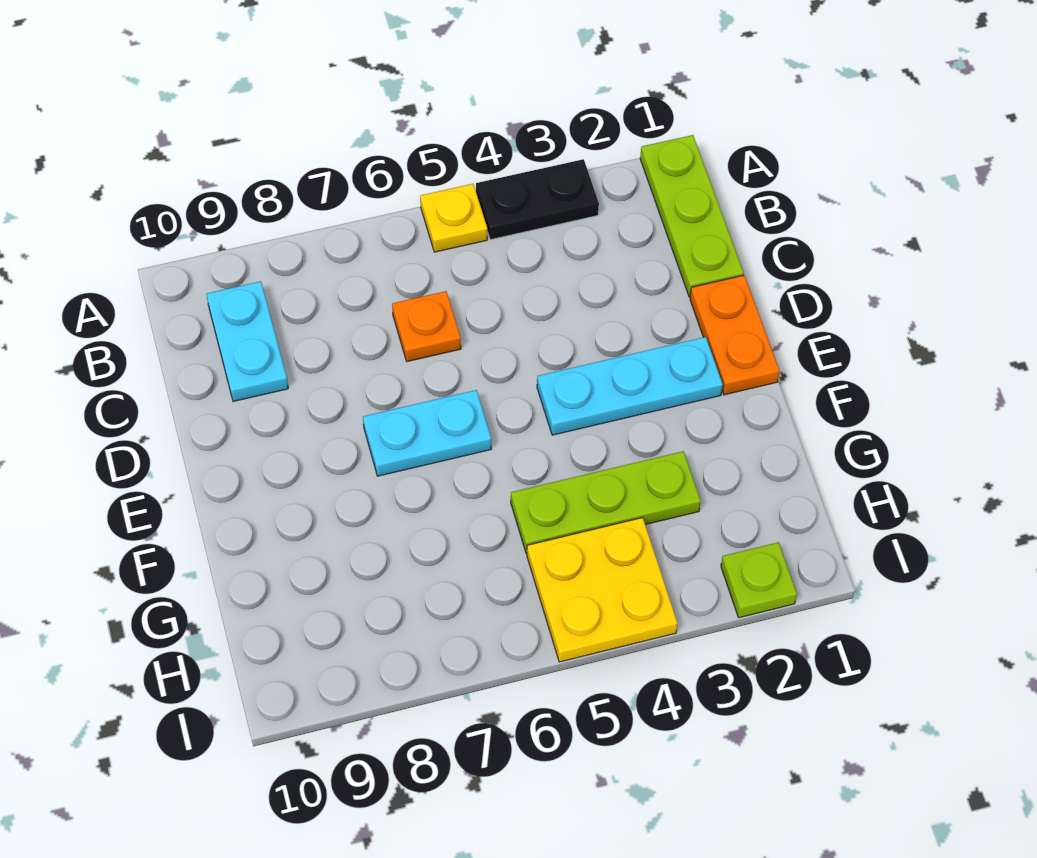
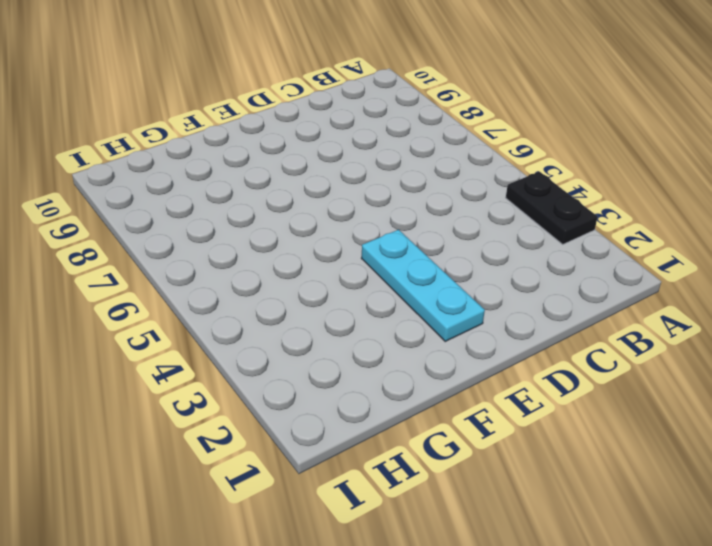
none -> lime 1x3 plate [640,135,744,297]
none -> yellow 1x1 plate [420,184,487,252]

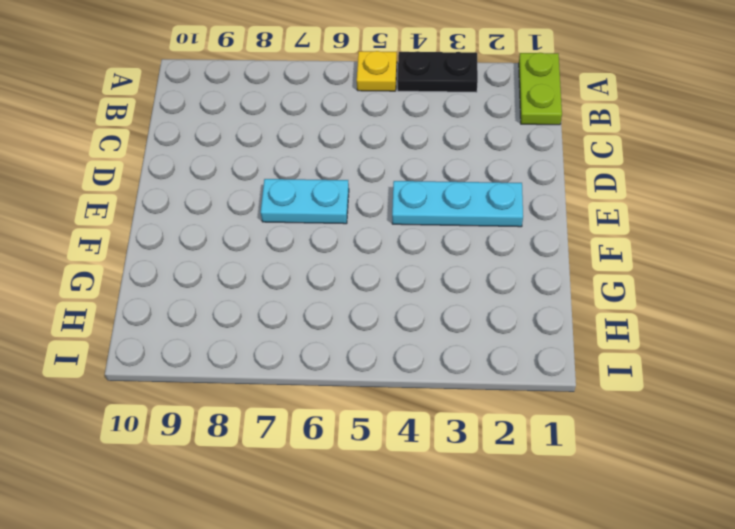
lime 1x2 plate [519,53,562,125] -> lime 1x3 plate [640,135,744,297]
none -> cyan 1x2 plate [207,281,288,401]
none -> orange 1x1 plate [392,291,461,362]

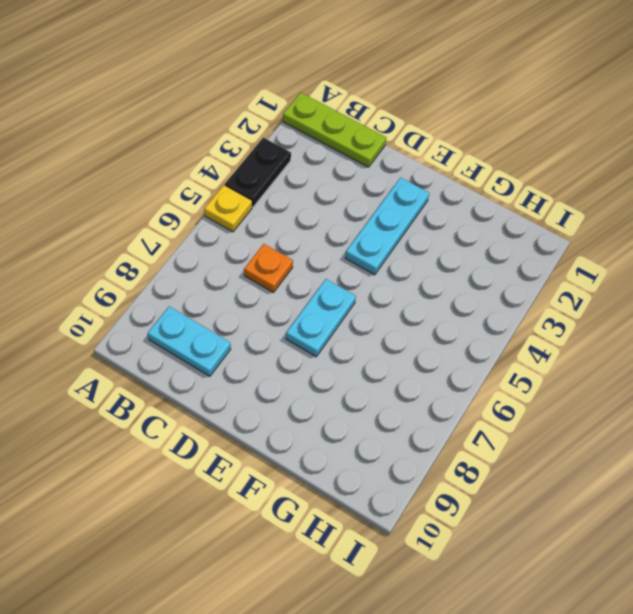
none -> orange 1x2 plate [690,275,780,395]
none -> lime 1x3 plate [511,451,701,553]

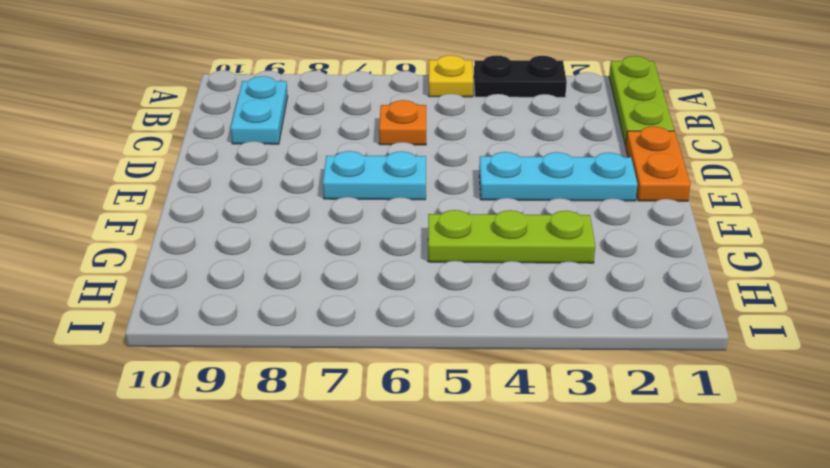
none -> yellow 2x2 plate [527,518,678,662]
none -> lime 1x1 plate [721,542,797,618]

